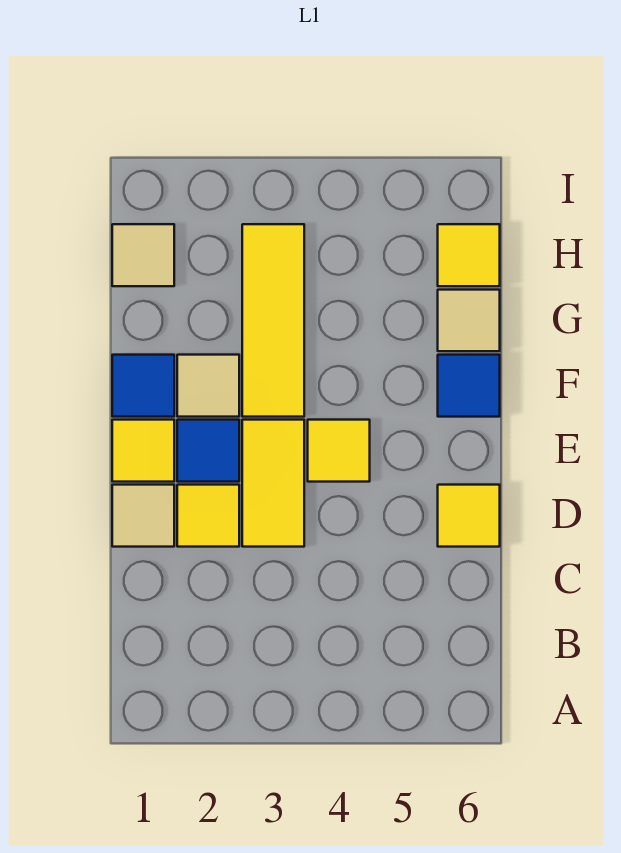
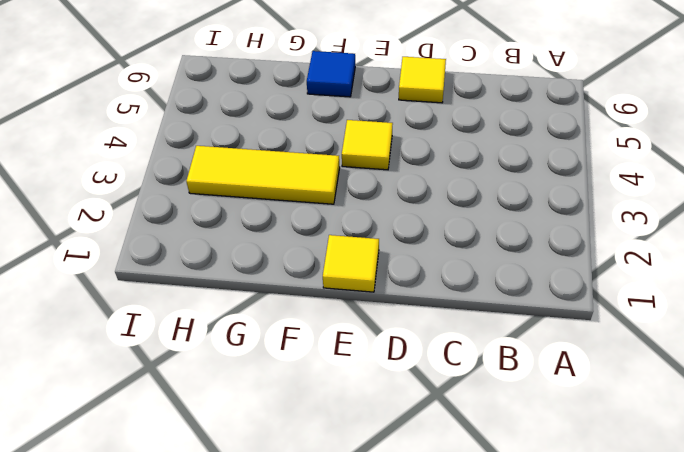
none -> tan 1x1 tile [112,485,174,547]
none -> yellow 1x1 tile [177,485,239,547]
none -> yellow 1x2 tile [242,420,304,547]

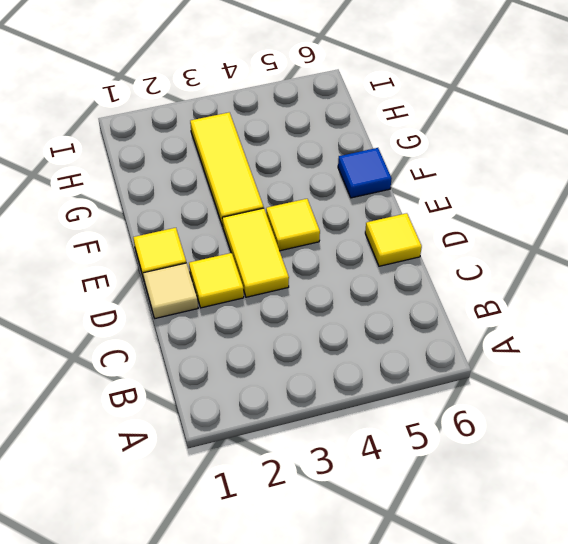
none -> blue 1x1 tile [177,420,239,482]
none -> blue 1x1 tile [112,355,174,417]
none -> tan 1x1 tile [177,355,239,417]

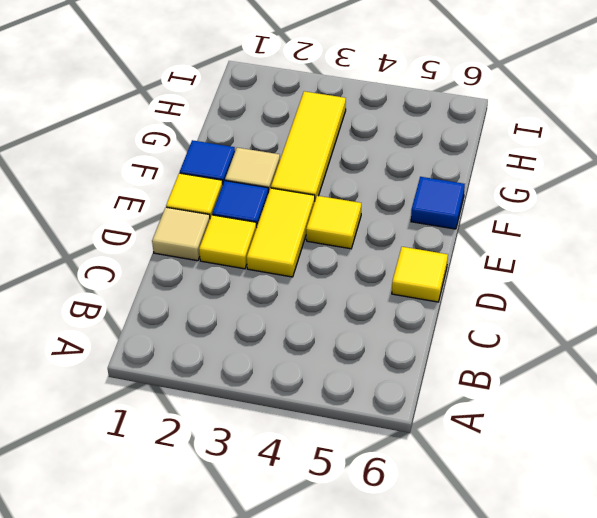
none -> tan 1x1 tile [438,290,500,351]
none -> tan 1x1 tile [112,224,174,286]
none -> yellow 1x1 tile [438,224,500,286]

